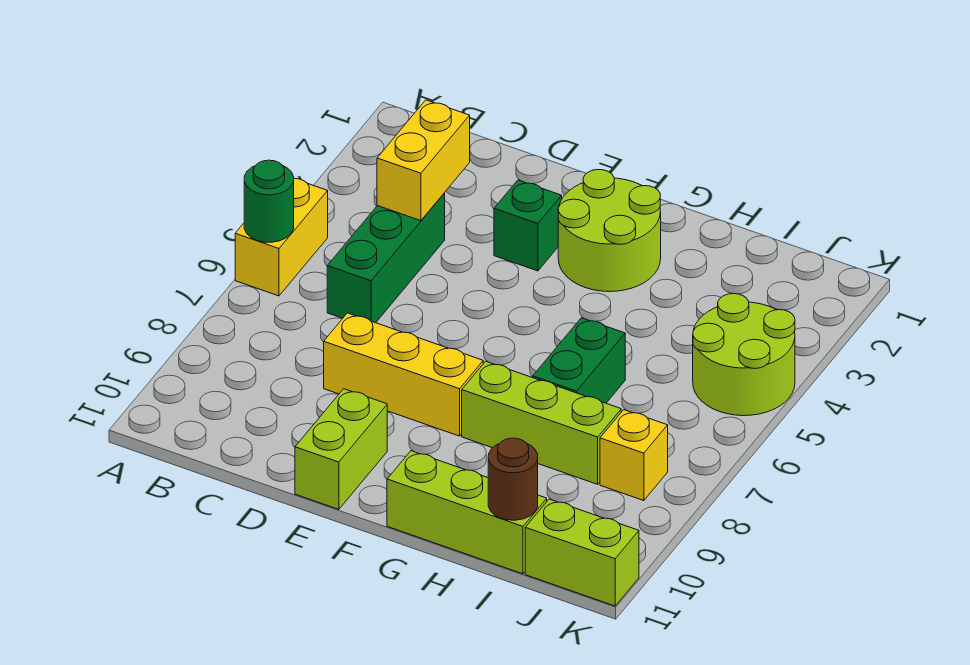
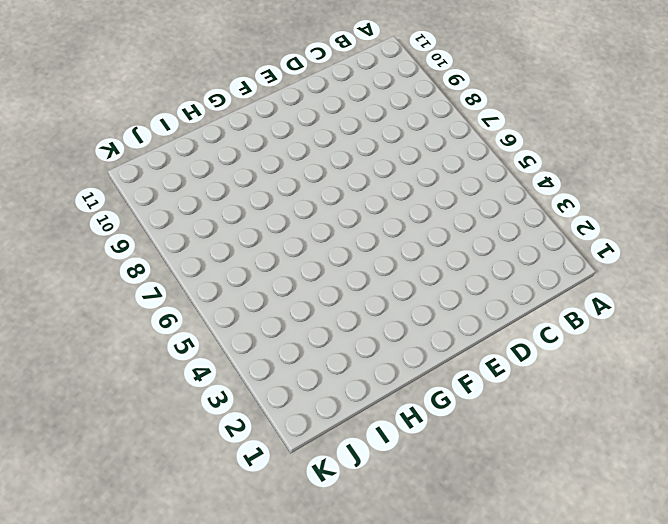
none -> yellow 1x2 brick [235,178,328,296]
none -> green 1x3 brick [327,193,445,323]
none -> yellow 1x3 brick [324,313,483,436]

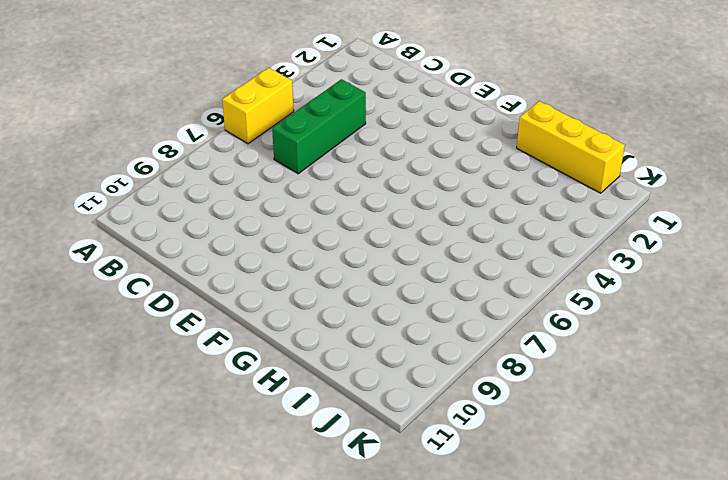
yellow 1x3 brick [517,101,625,193] -> yellow 1x3 brick moved to [324,313,483,436]
none -> green 1x1 brick [494,180,562,271]
none -> lime 1x2 brick [295,389,387,509]
none -> lime 2x2 round brick [558,170,661,292]

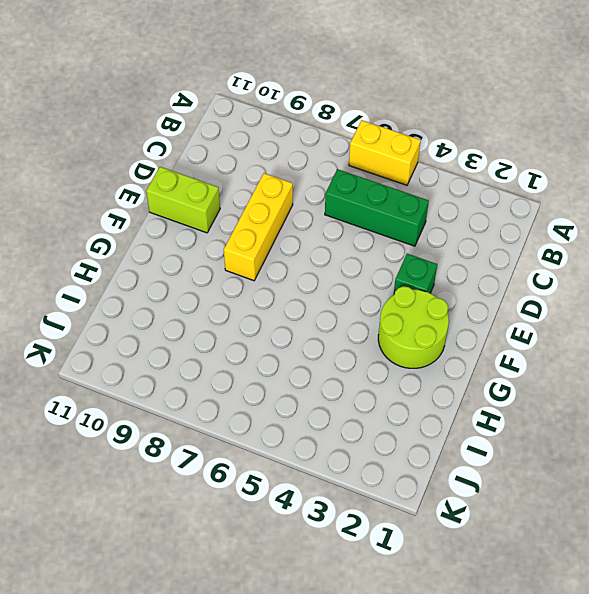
none -> lime 1x3 brick [462,361,621,484]
none -> lime 1x3 brick [387,451,547,574]
none -> green 1x2 brick [533,318,625,403]

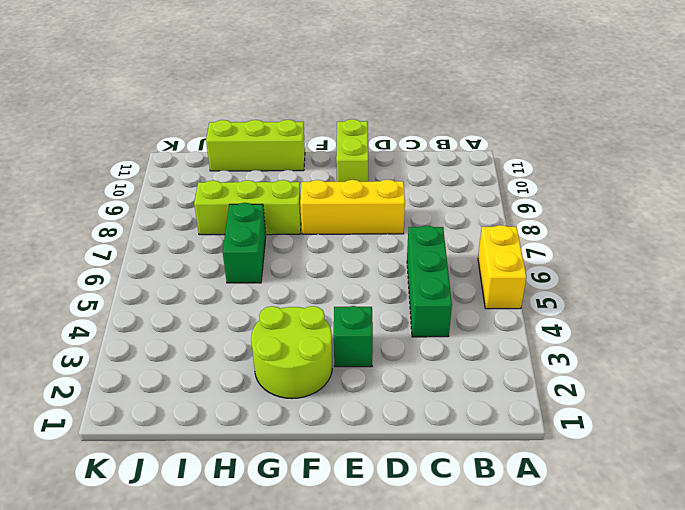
none -> lime 2x2 round brick [693,294,795,416]
none -> yellow 1x1 brick [600,410,668,501]
none -> lime 1x2 brick [525,499,639,606]

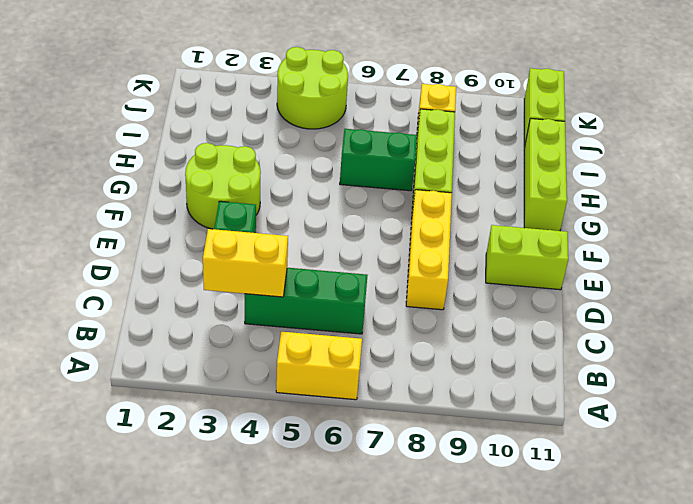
none -> green 1x1 round brick [244,160,294,242]
none -> brown 1x1 round brick [488,438,538,520]

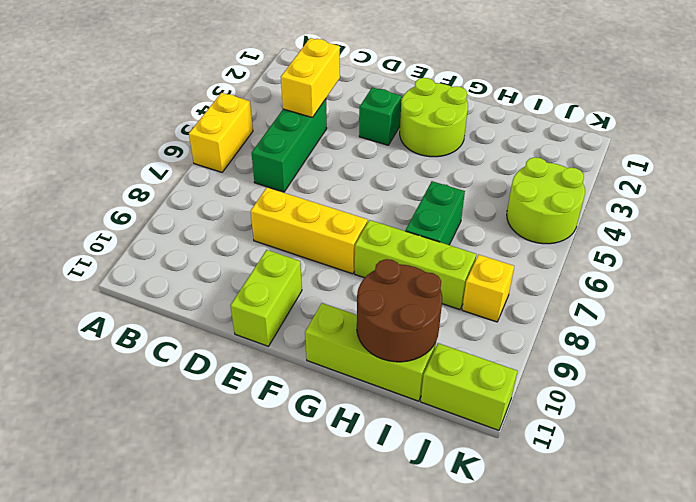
brown 2x2 round brick [357,259,442,362] -> brown 1x1 round brick [488,438,538,520]
none -> green 1x1 round brick [244,160,294,242]

